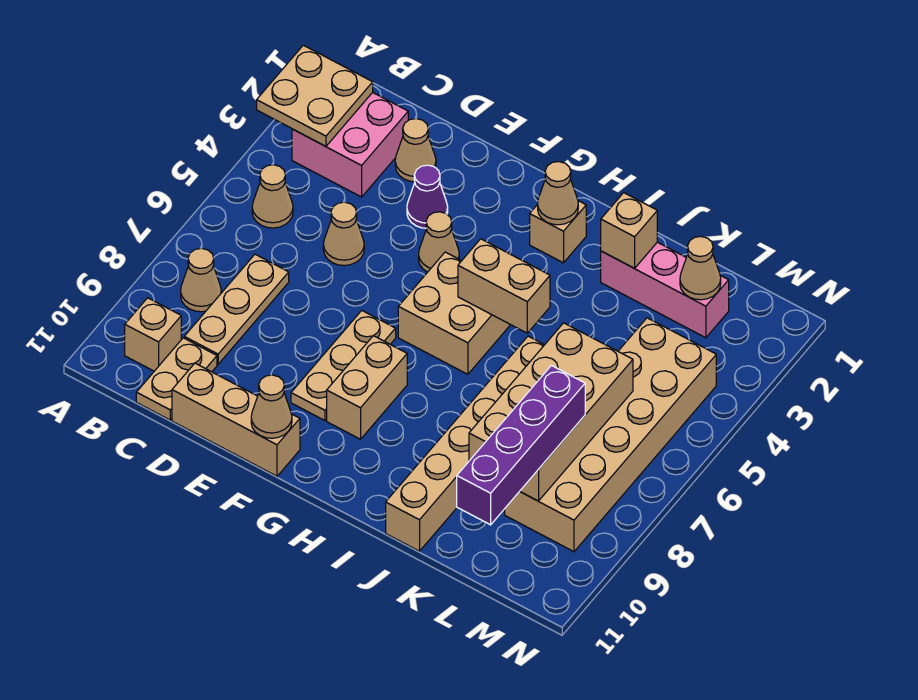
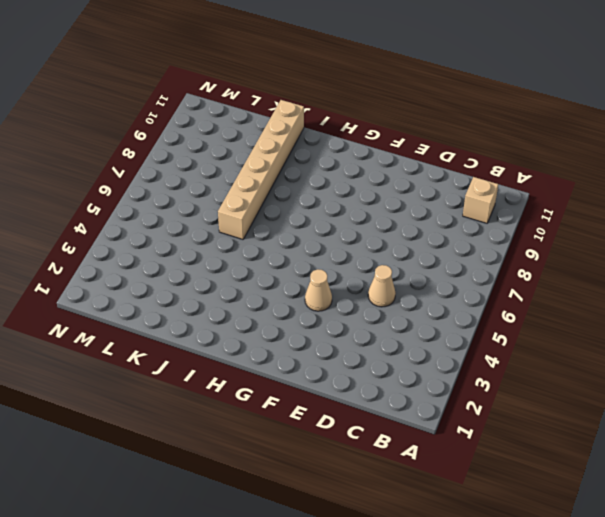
none -> pink 2x2 brick [292,92,408,197]
none -> tan 1x1 cone [252,165,293,228]
none -> tan 1x1 cone [181,248,221,312]

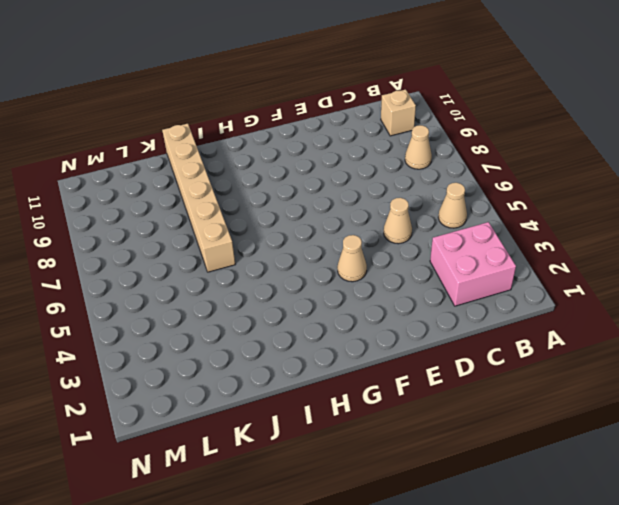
none -> tan 1x3 plate [184,254,289,364]
none -> tan 1x2 plate [136,338,217,420]
none -> tan 1x1 cone [395,119,436,182]

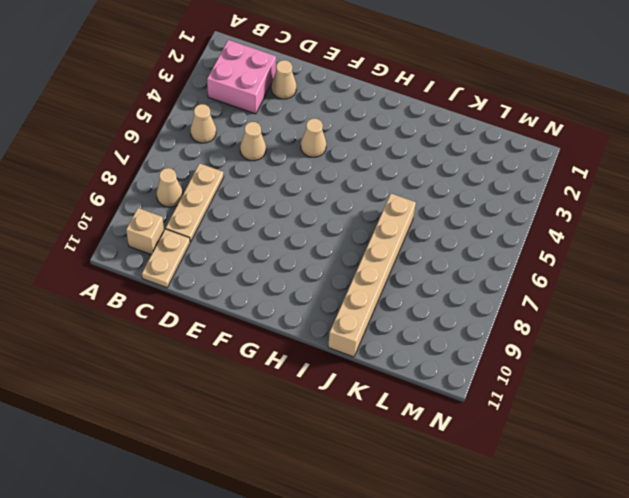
none -> tan 1x3 brick [172,363,300,476]
none -> purple 1x1 cone [407,165,448,228]
none -> tan 1x3 plate [291,311,396,421]

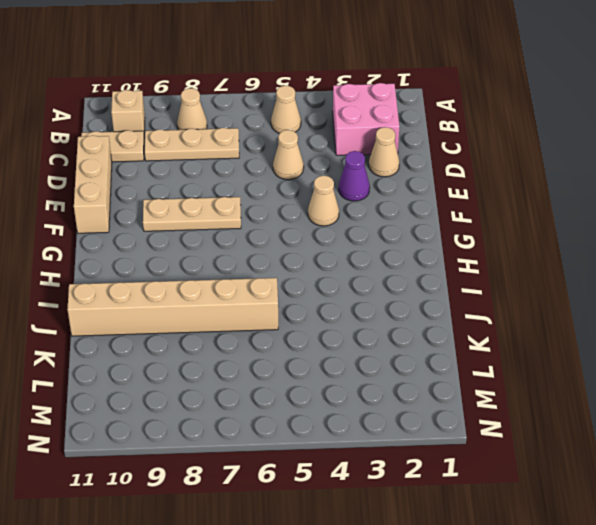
none -> tan 2x2 brick [398,252,510,374]
none -> tan 1x2 brick [327,336,407,439]
none -> tan 1x1 brick [530,201,586,263]

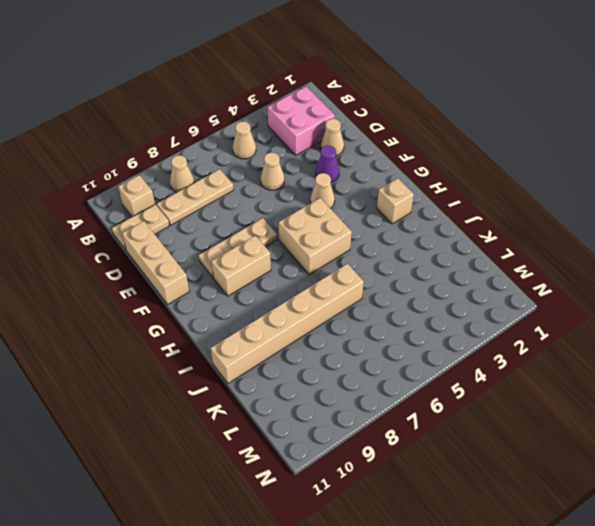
none -> pink 1x3 brick [601,242,729,338]
none -> tan 2x6 brick [505,318,716,552]
none -> tan 2x2 plate [257,45,373,146]

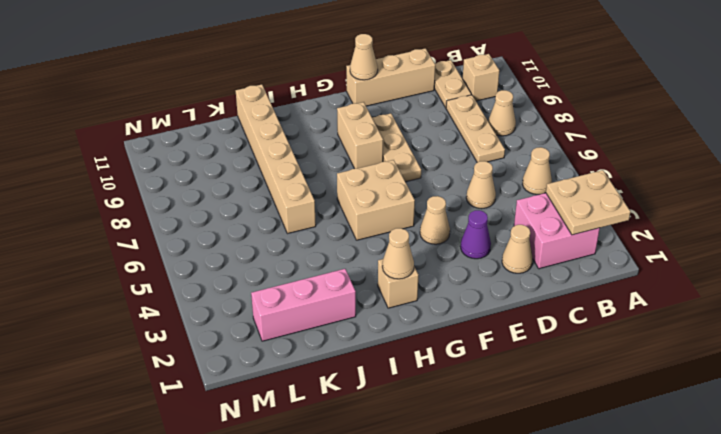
none -> tan 2x6 brick [505,318,716,552]
none -> tan 1x2 brick [458,239,550,333]
none -> tan 1x1 brick [601,193,657,268]

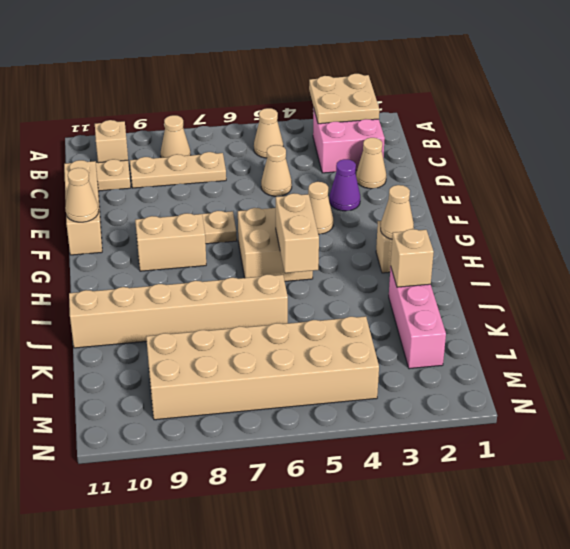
none -> tan 2x4 brick [469,323,633,501]
none -> tan 1x1 cone [680,237,721,300]
none -> purple 1x4 brick [457,365,585,525]

